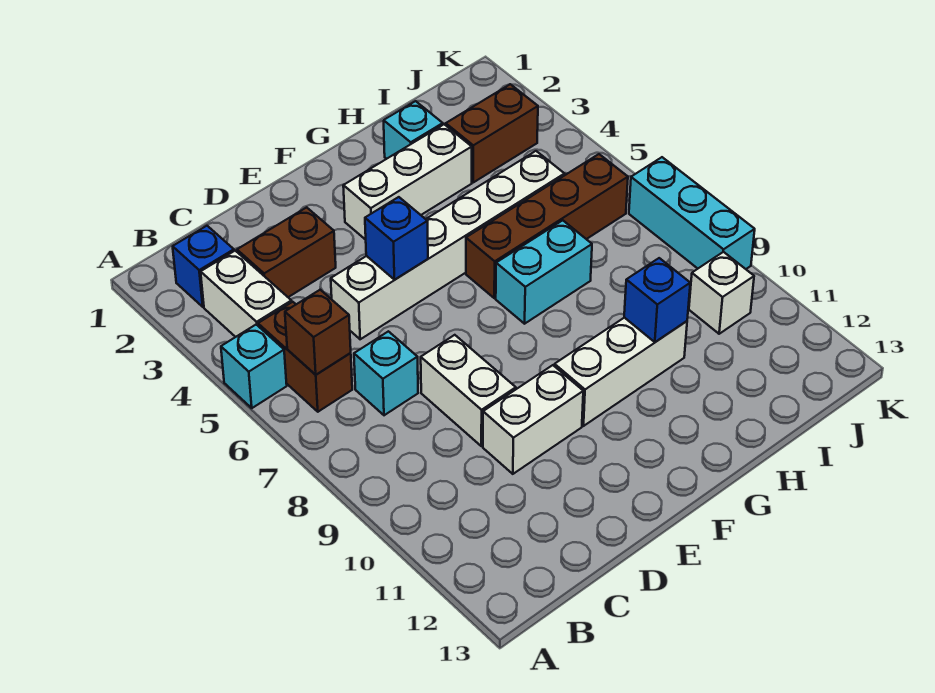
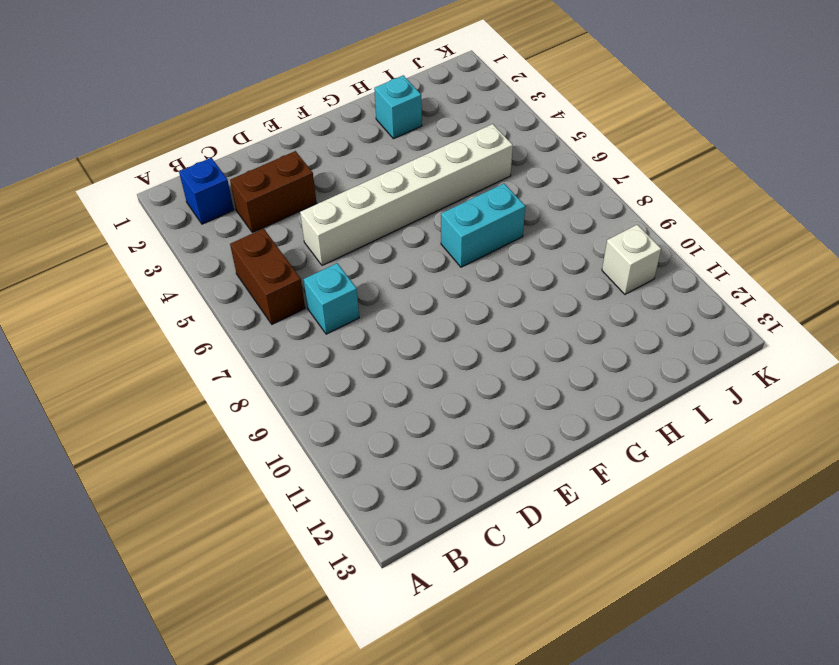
none -> cyan 1x1 brick [221,325,287,408]
none -> white 1x2 brick [201,251,291,337]
none -> white 1x2 brick [421,335,516,446]

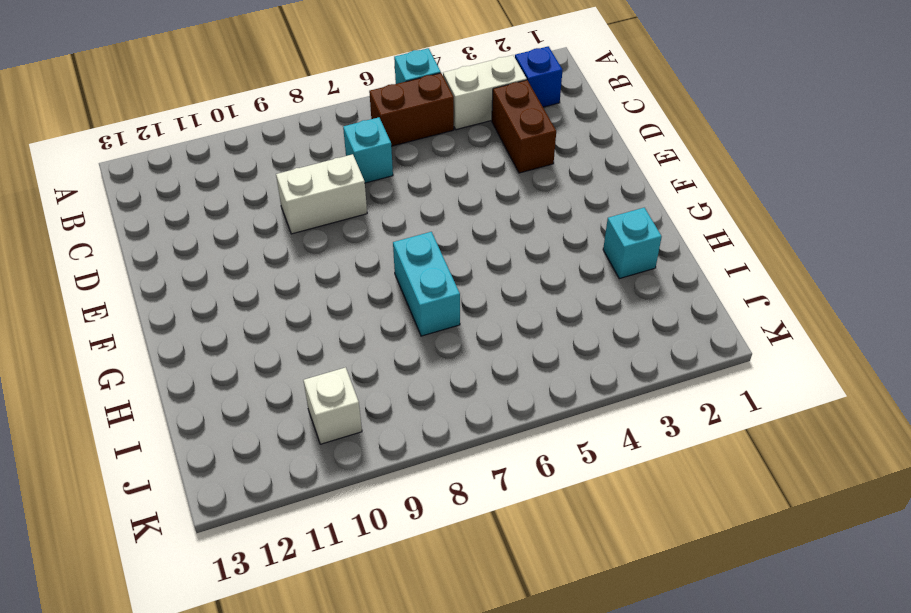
none -> white 1x6 brick [331,151,564,339]
none -> white 1x2 brick [483,365,583,474]
none -> white 1x3 brick [343,124,472,240]

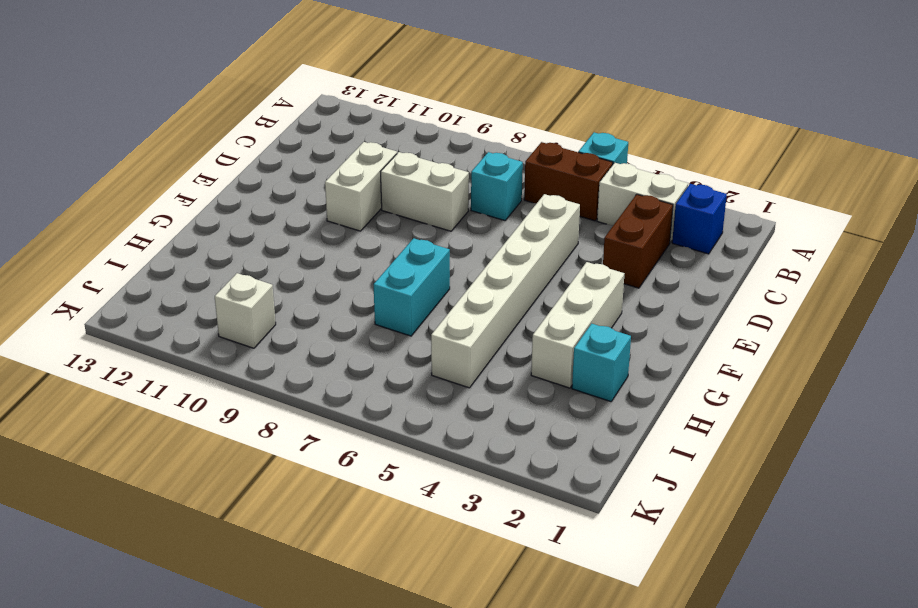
none -> white 1x3 brick [555,318,687,426]
none -> brown 1x4 brick [466,154,628,298]
none -> brown 1x2 brick [446,84,538,182]

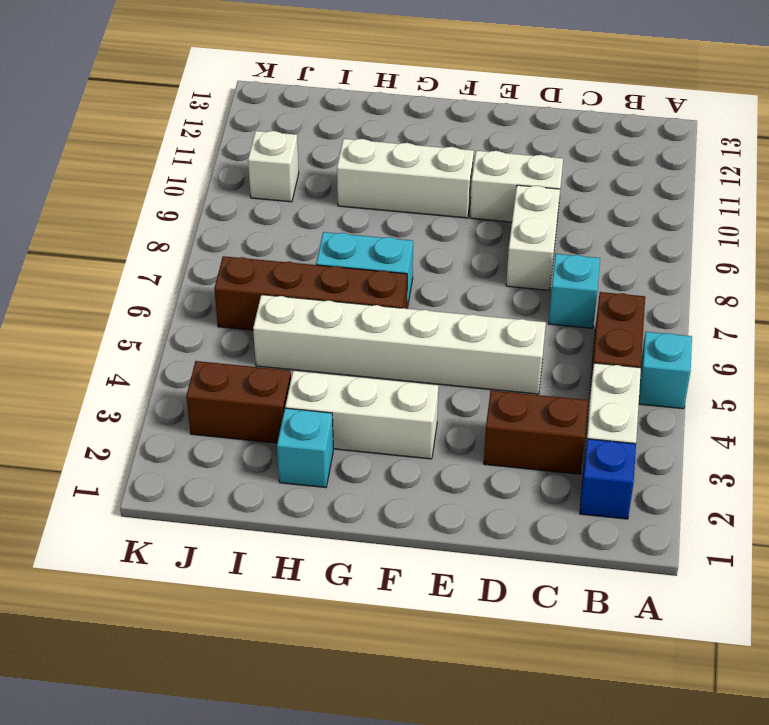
none -> cyan 1x3 brick [629,157,755,269]
none -> brown 1x1 brick [285,290,351,375]
none -> blue 1x1 brick [365,197,428,280]

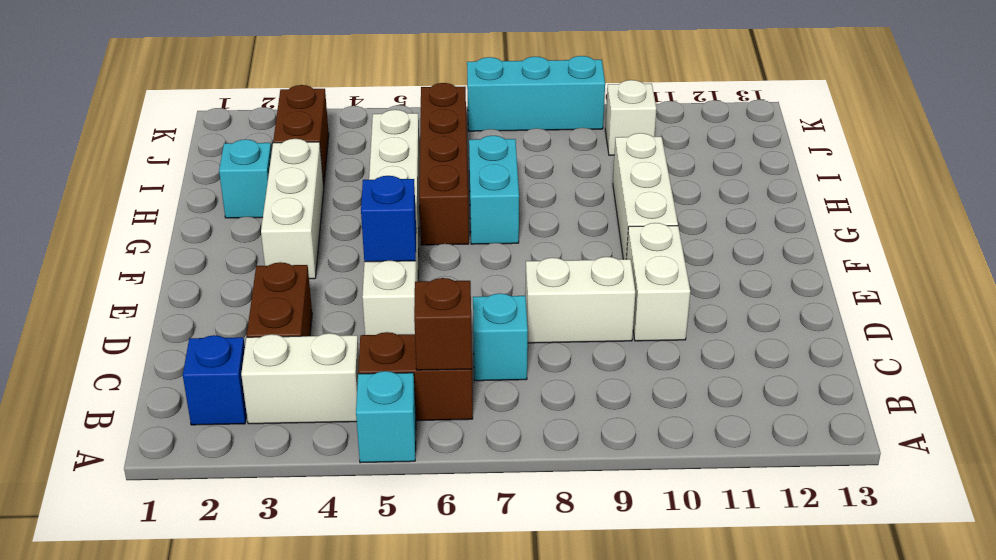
none -> blue 1x1 brick [624,258,690,342]

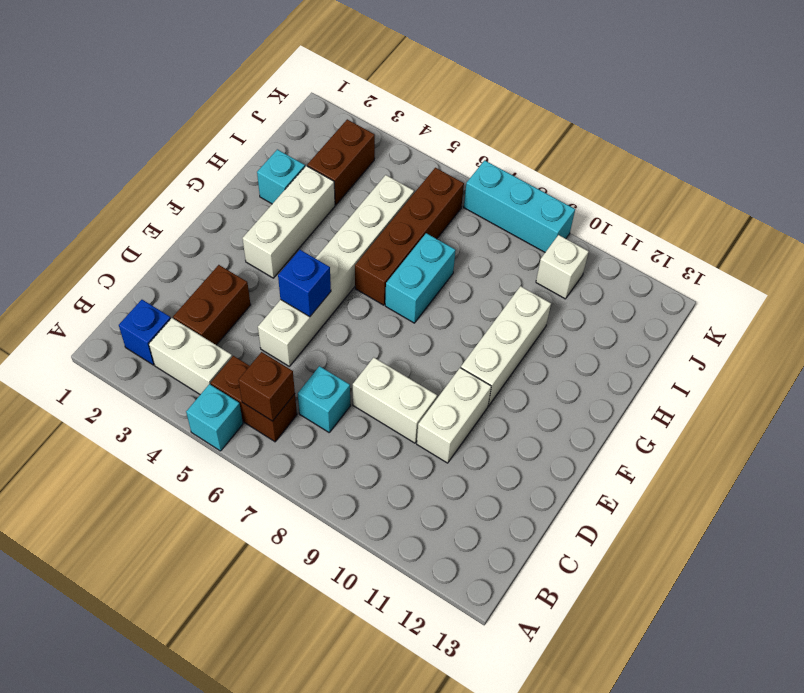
none -> blue 1x1 brick [624,258,690,342]

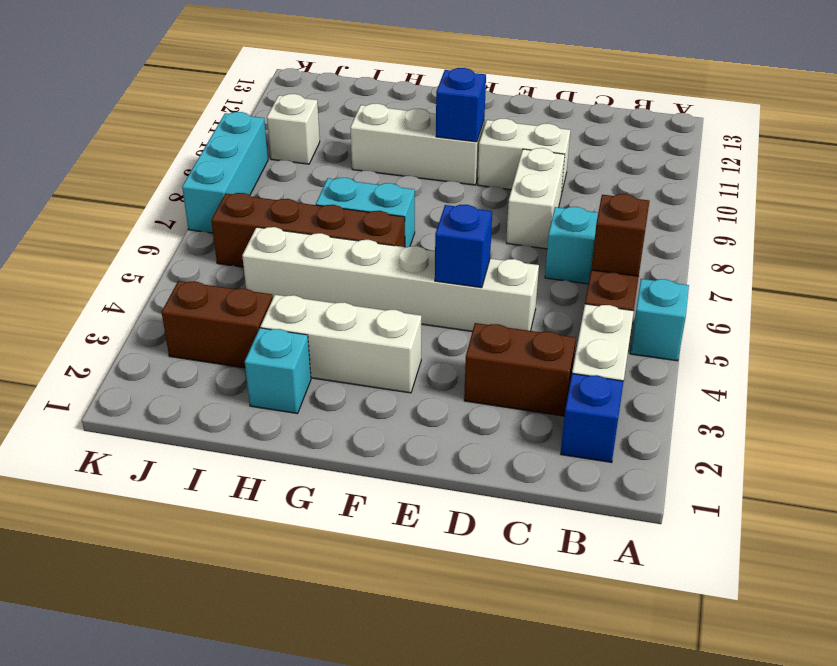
blue 1x1 brick [436,68,486,142] -> blue 1x1 brick moved to [624,258,690,342]

